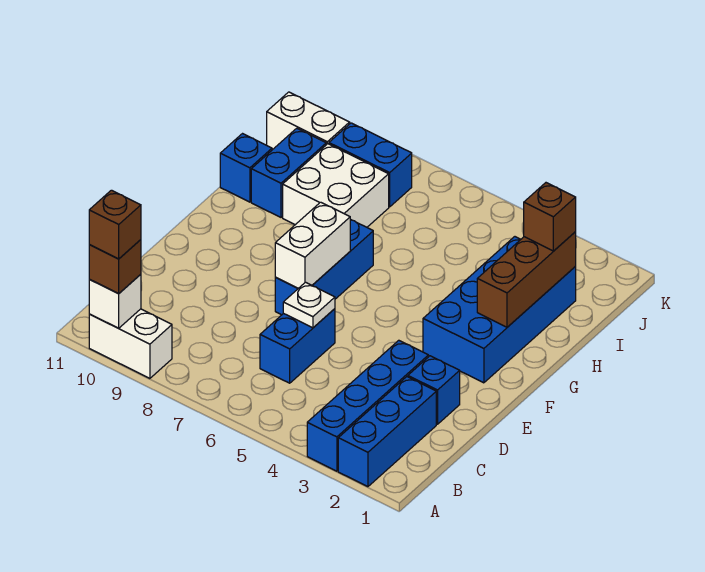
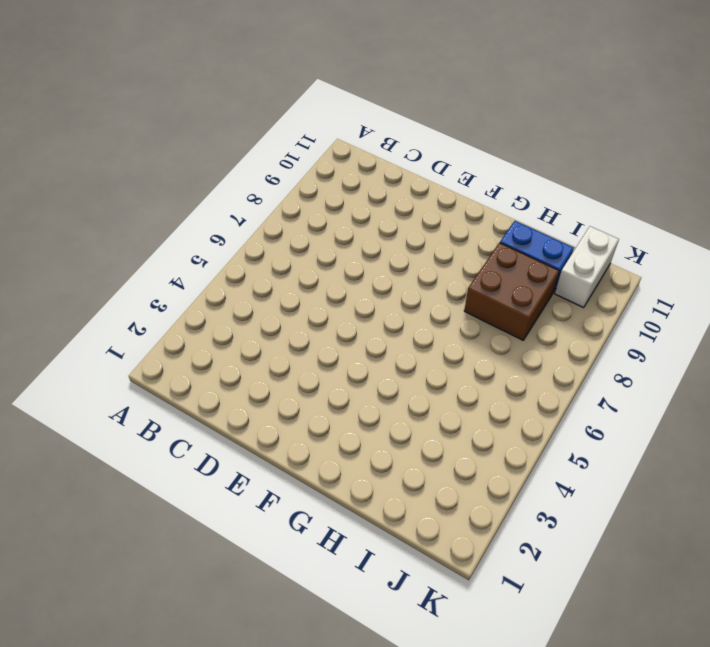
brown 2x2 brick [464,243,559,340] -> white 2x2 brick [283,144,389,227]
none -> blue 1x3 brick [338,377,436,487]
none -> blue 1x4 brick [307,340,428,471]
none -> white 1x2 brick [89,309,172,378]

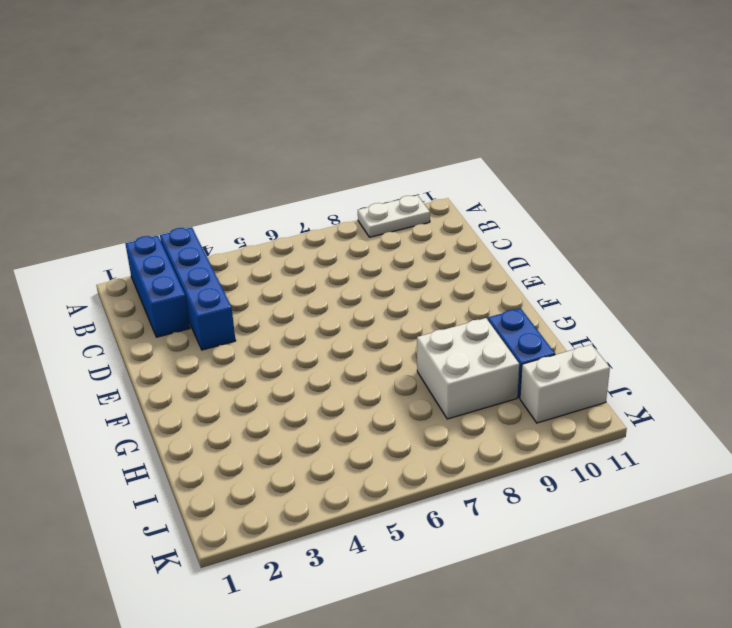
white 1x2 plate [358,195,430,237] -> white 1x2 brick [89,309,172,378]
none -> blue 1x2 brick [260,309,335,383]
none -> blue 1x1 brick [408,356,460,424]
none -> blue 1x3 brick [275,219,373,315]

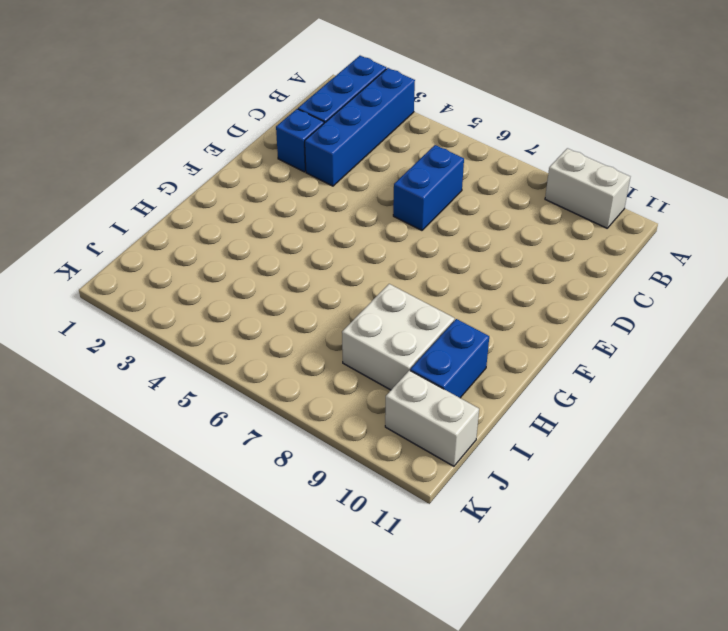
none -> blue 1x3 brick [275,219,373,315]
none -> blue 2x4 brick [423,237,576,383]
none -> blue 1x1 brick [220,134,272,202]

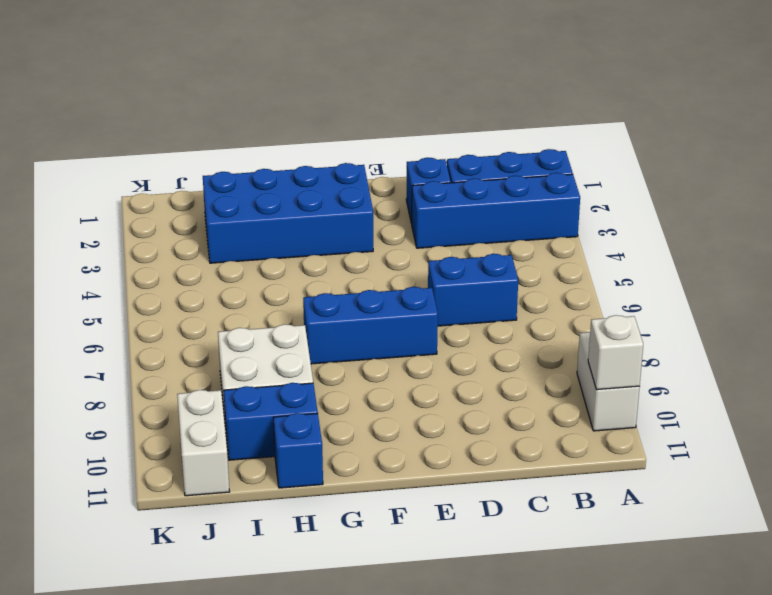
none -> blue 1x2 brick [329,123,412,207]
none -> white 1x1 plate [283,282,335,328]
none -> white 1x2 brick [275,202,350,288]

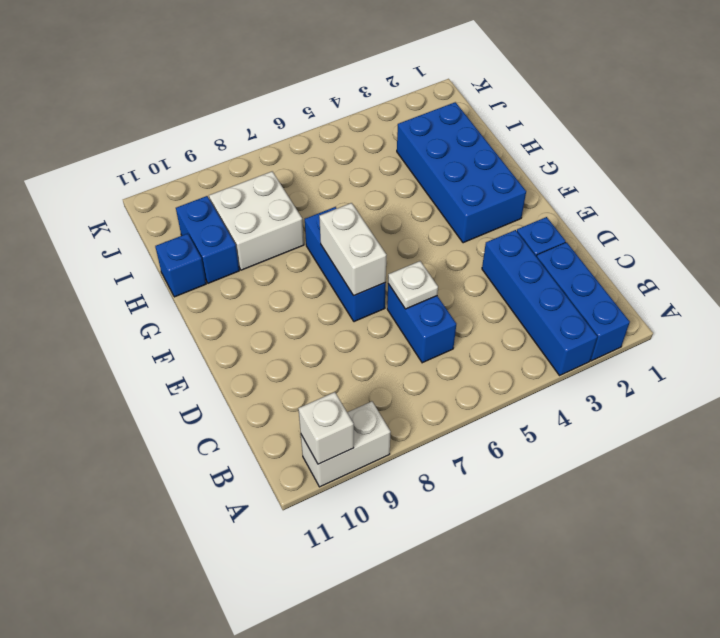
none -> blue 1x2 brick [329,123,412,207]
none -> white 1x2 brick [267,92,350,149]
none -> brown 1x3 brick [477,232,576,327]

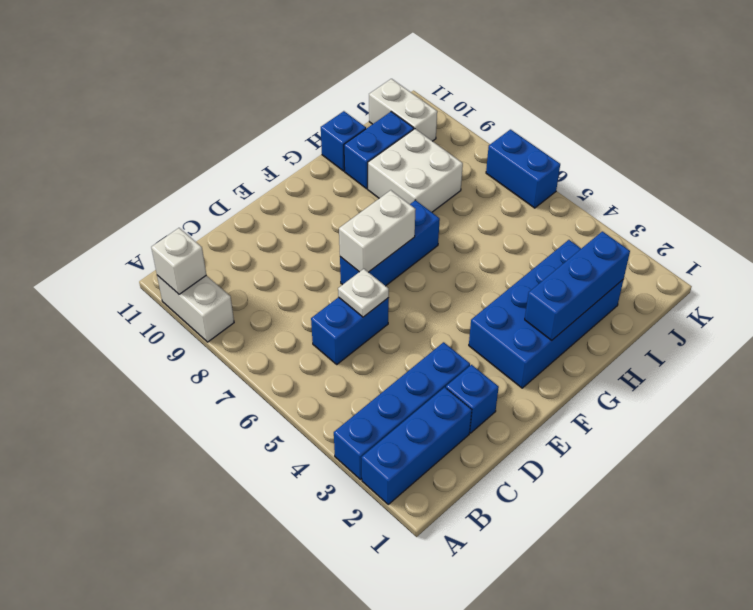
blue 1x3 brick [525,231,630,341] -> brown 1x3 brick [477,232,576,327]
blue 1x2 brick [486,130,560,208] -> blue 1x2 brick moved to [329,123,412,207]
none -> brown 1x1 brick [89,240,141,294]
none -> brown 1x1 brick [524,183,576,251]
none -> brown 1x1 brick [89,190,141,259]

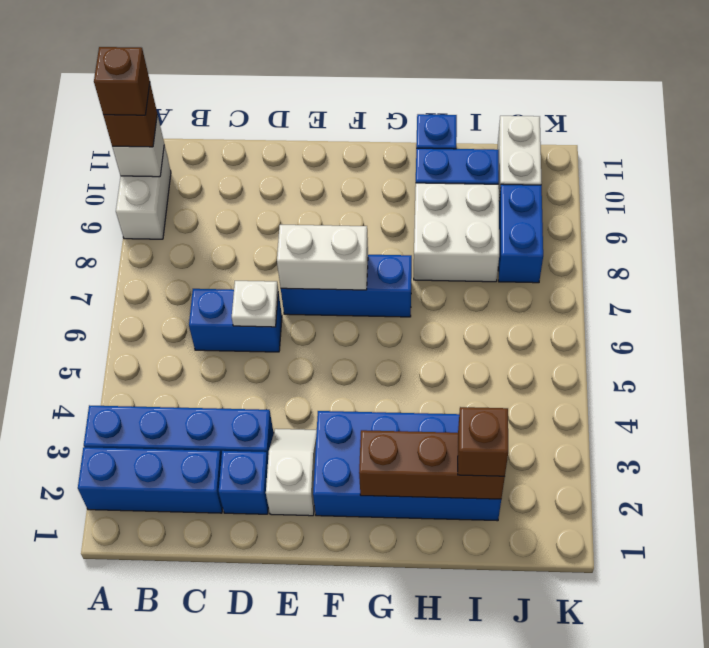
white 1x2 slope [266,429,317,516] -> none

